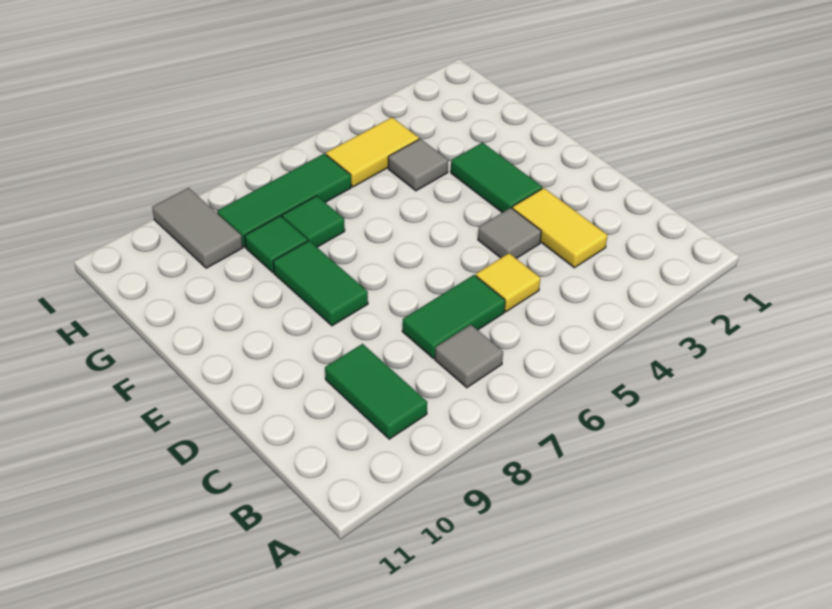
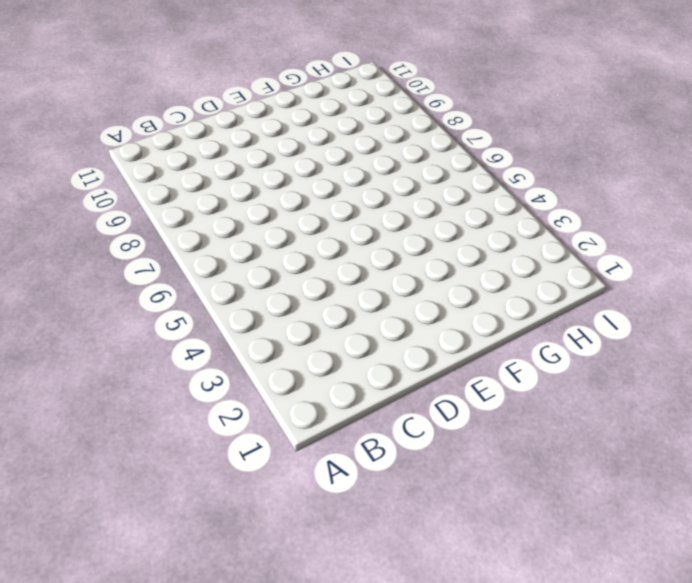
none -> grey 1x1 tile [435,325,503,388]
none -> green 1x2 tile [325,344,427,439]
none -> yellow 1x2 tile [512,188,607,268]

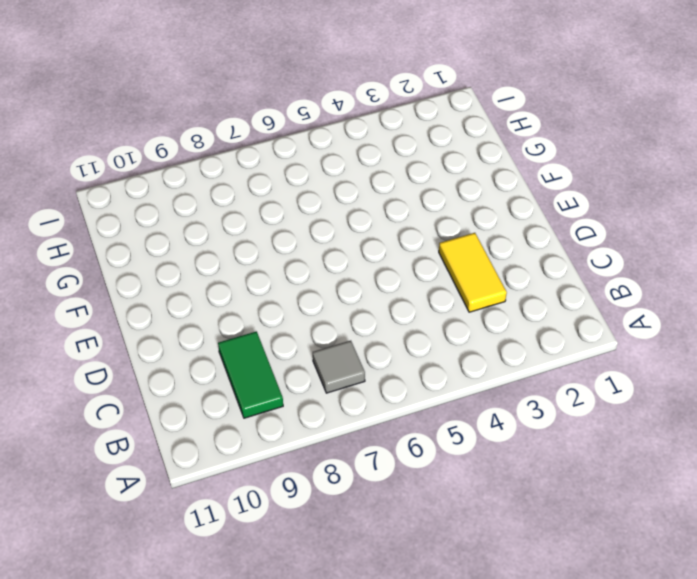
none -> yellow 1x1 tile [476,253,540,312]
none -> green 1x2 tile [402,275,505,358]
none -> grey 1x1 tile [478,208,541,258]

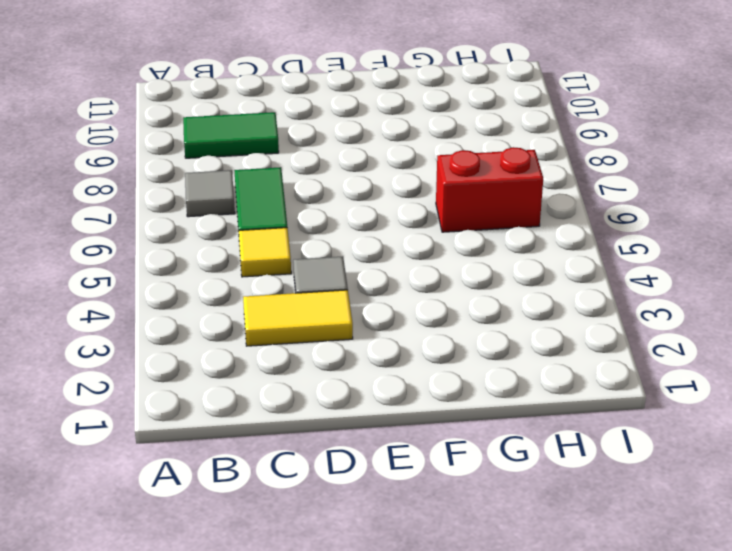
red 1x2 brick [436,147,543,232] -> green 1x3 tile [217,154,351,247]
none -> green 1x2 tile [451,143,542,213]
none -> green 1x2 tile [273,241,368,326]
none -> grey 1x1 tile [388,139,448,191]

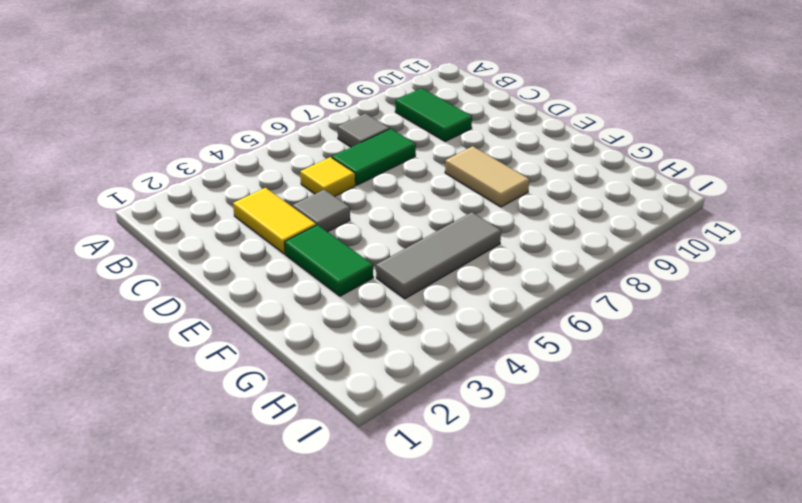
tan 1x2 tile [445,146,529,207] -> green 1x2 tile [273,241,368,326]
grey 1x3 tile [376,212,501,299] -> grey 1x1 tile [388,139,448,191]
none -> green 1x1 tile [282,196,345,247]
none -> green 1x1 tile [245,216,308,272]
none -> yellow 1x2 tile [326,117,419,187]

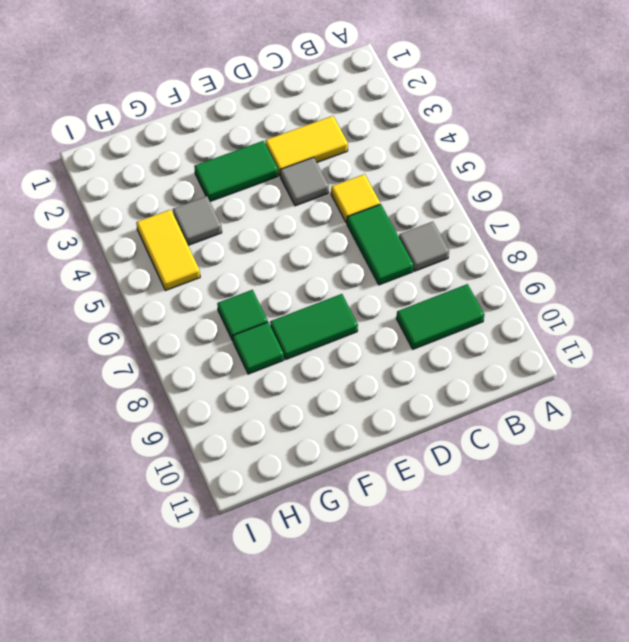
none -> green 1x3 tile [217,154,351,247]
none -> grey 1x2 tile [152,188,243,268]

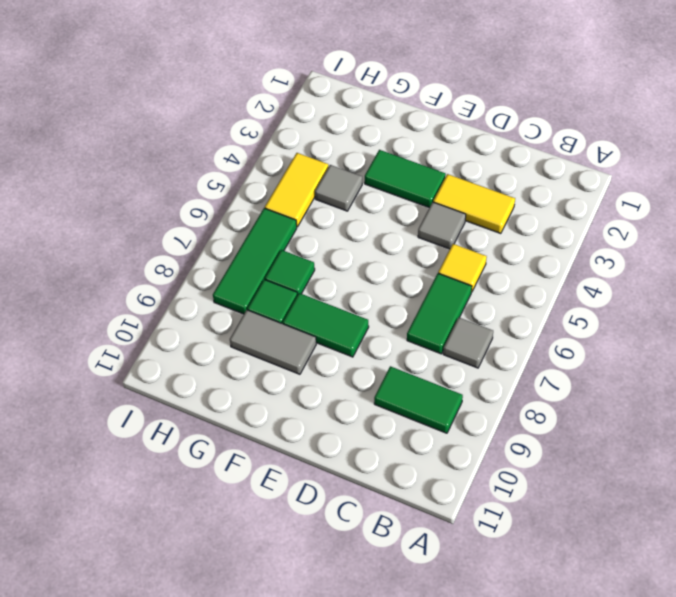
grey 1x2 tile [230,310,316,374] -> grey 1x2 tile moved to [152,188,243,268]

